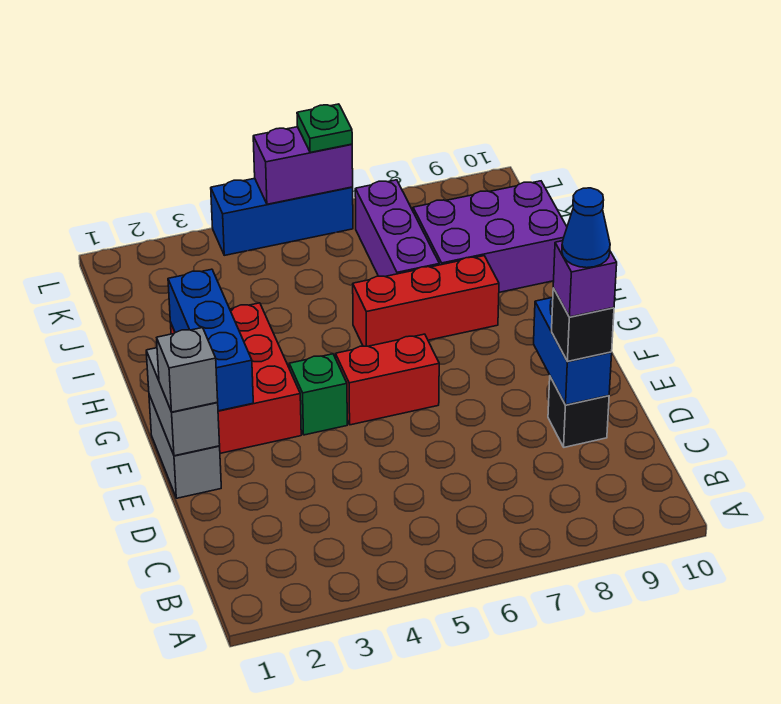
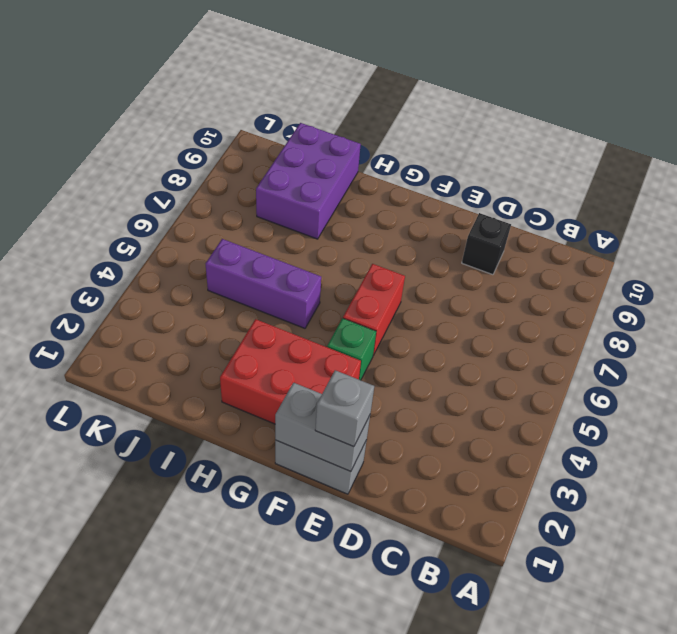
purple 1x3 brick [206,239,321,328] -> purple 1x3 brick moved to [355,180,439,277]
none -> red 1x3 brick [353,256,499,346]
none -> blue 1x3 brick [211,178,353,255]
none -> blue 1x2 brick [534,297,612,405]

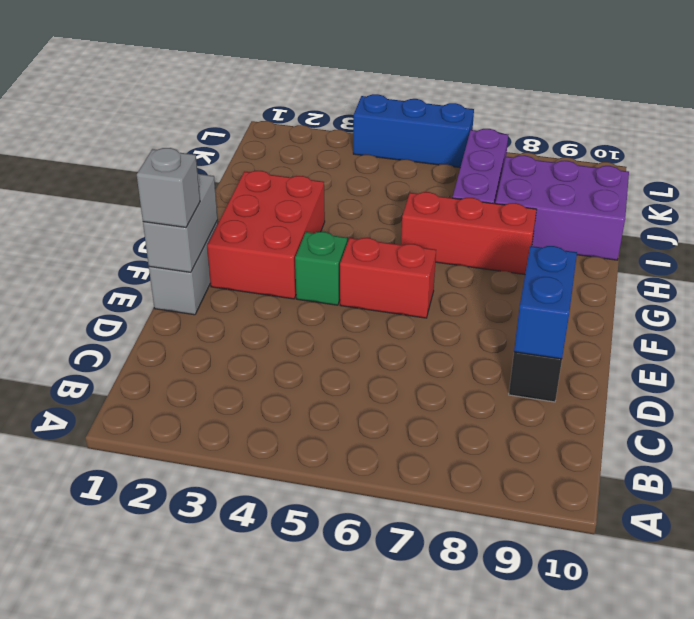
none -> blue 1x3 brick [168,269,253,411]
none -> purple 1x2 brick [253,127,353,204]
none -> black 1x1 brick [552,288,614,362]

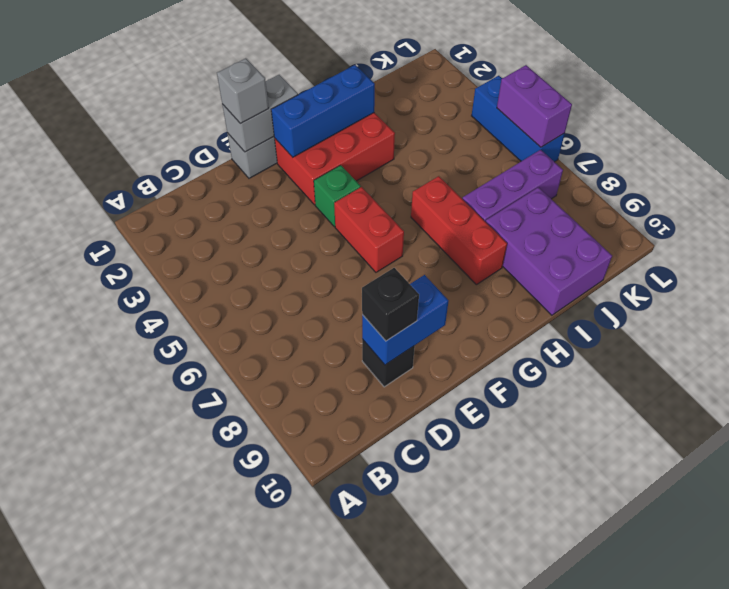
none -> green 1x1 plate [297,104,352,153]
none -> purple 1x1 brick [553,241,617,317]
none -> blue 1x1 cone [562,188,610,268]

